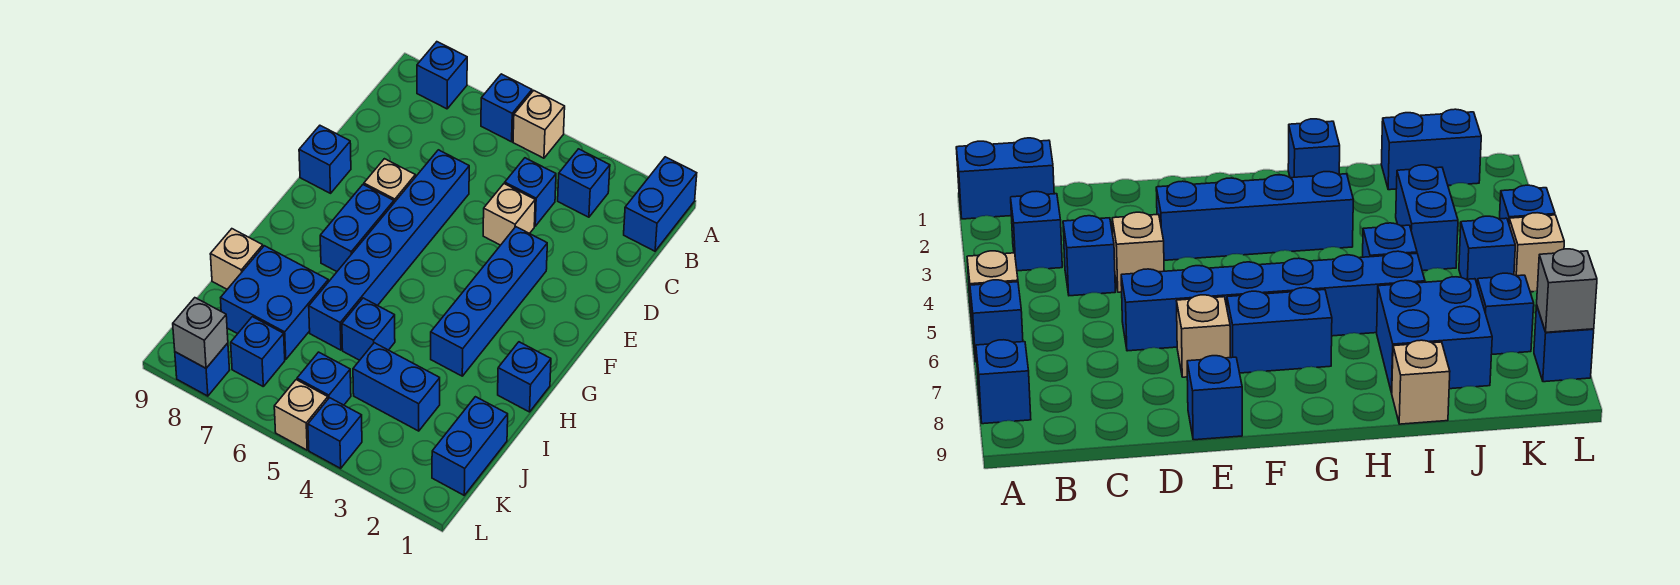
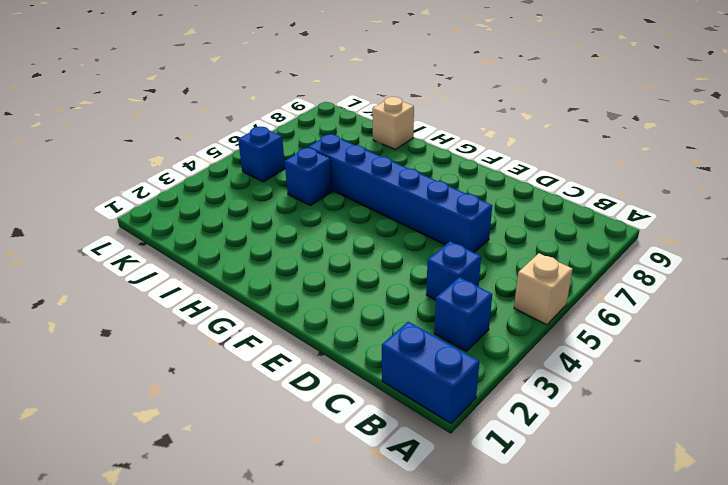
none -> blue 1x1 brick [481,74,532,142]
none -> blue 1x1 brick [417,42,467,109]
none -> tan 1x1 brick [483,184,535,245]

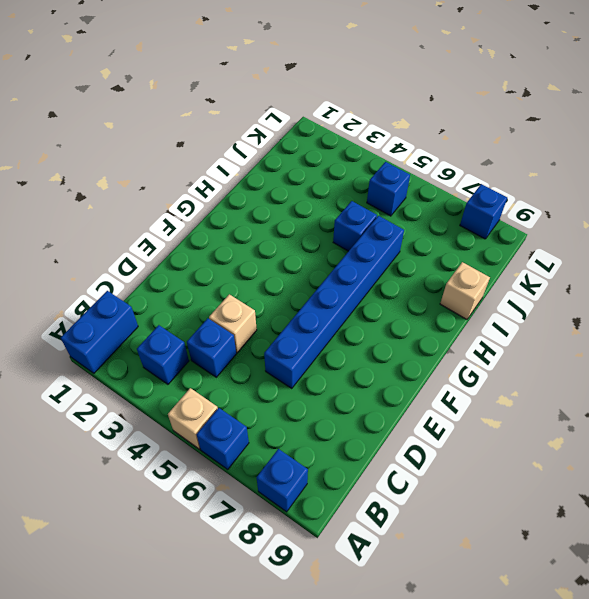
none -> blue 1x4 brick [431,227,547,376]
none -> tan 1x1 brick [364,159,415,202]
none -> blue 1x1 brick [299,126,351,193]

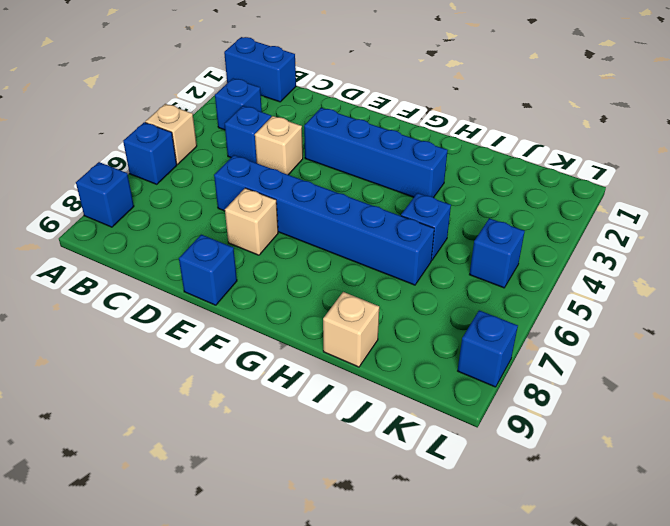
none -> blue 1x2 brick [320,185,394,271]
none -> blue 1x1 brick [498,342,551,412]
none -> blue 2x2 brick [221,246,328,360]

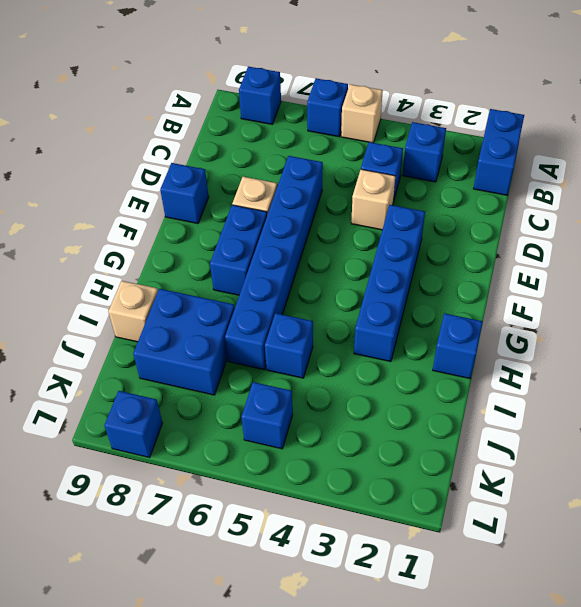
none -> blue 1x2 brick [432,397,508,495]
none -> blue 1x2 brick [353,343,440,431]
none -> blue 1x1 brick [231,317,285,386]

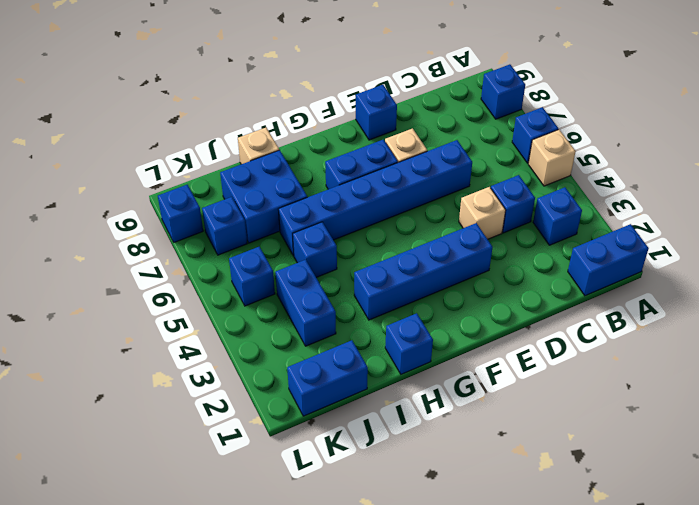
none -> blue 1x1 brick [308,398,362,468]
none -> tan 1x1 brick [274,380,328,450]
none -> grey 1x1 brick [173,298,228,368]

